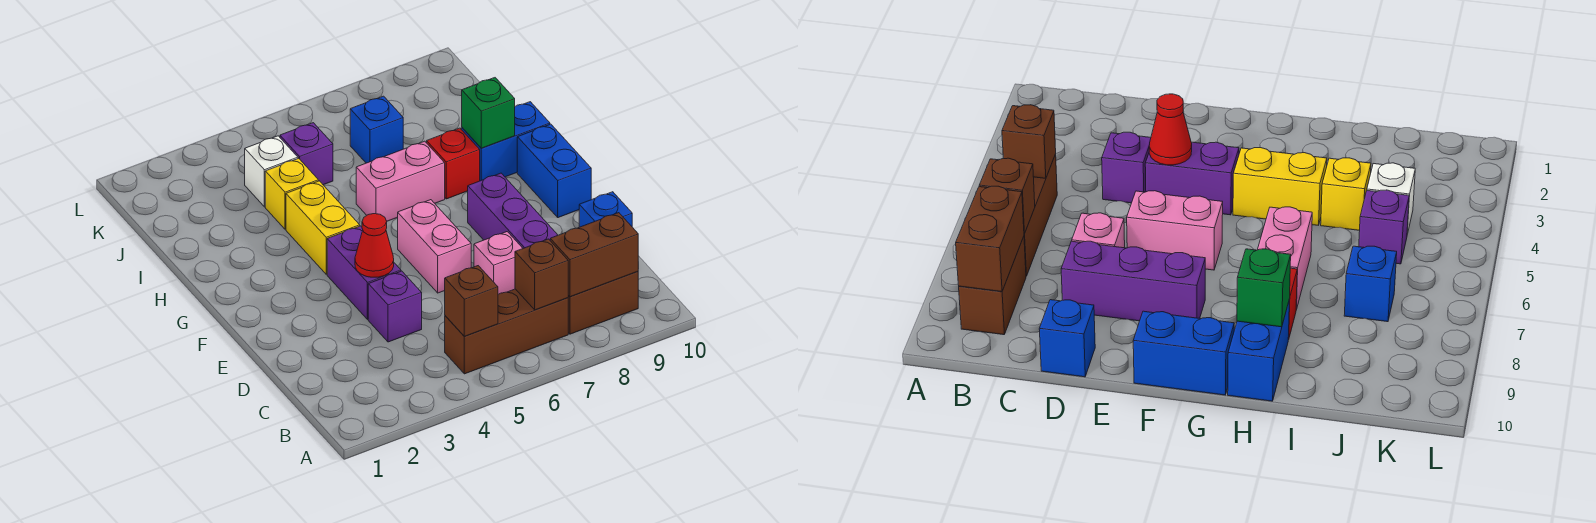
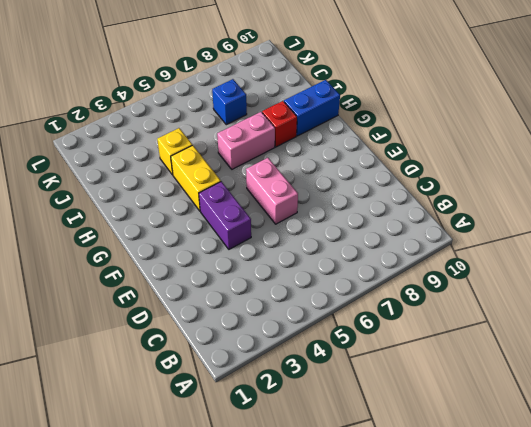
none -> brown 1x3 brick [445,289,568,374]
none -> brown 1x2 brick [568,271,638,334]
none -> purple 1x1 brick [368,271,422,342]

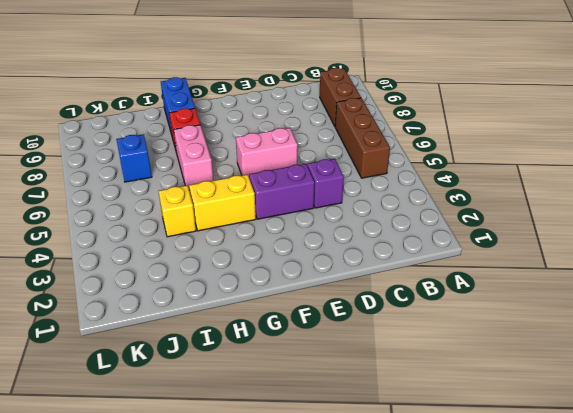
none -> pink 1x1 brick [474,232,523,294]
none -> purple 1x3 brick [468,173,558,248]
none -> blue 1x1 brick [579,192,632,227]

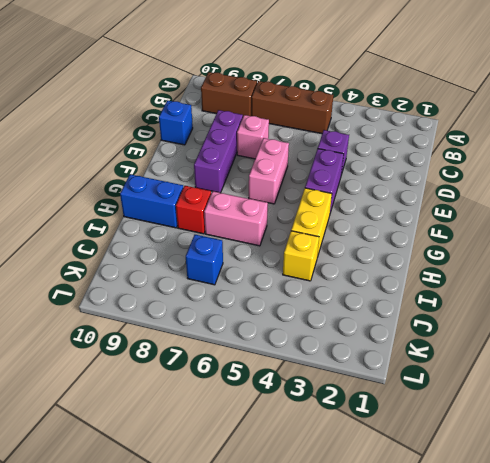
none -> blue 1x2 brick [517,124,591,218]
none -> white 1x1 brick [245,136,298,207]
none -> purple 1x1 brick [280,123,333,185]

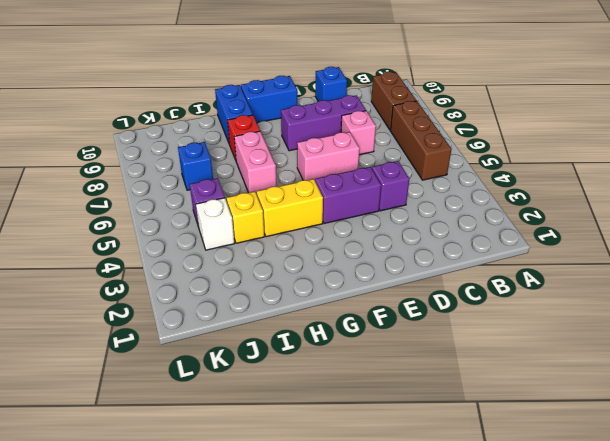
none -> brown 1x1 brick [445,266,498,337]
none -> brown 1x1 brick [515,239,568,310]
none -> brown 1x2 brick [550,213,638,297]

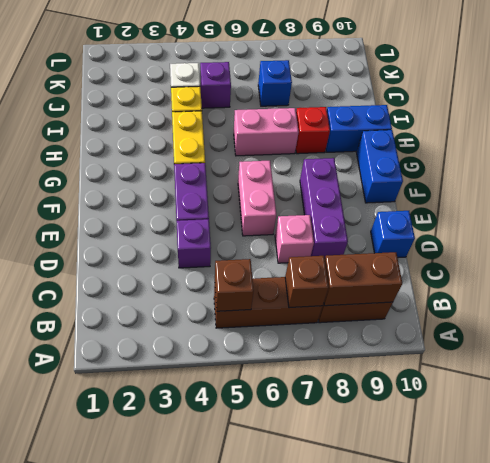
none -> red 1x1 cone [355,214,394,277]
none -> green 1x1 brick [462,78,515,148]

